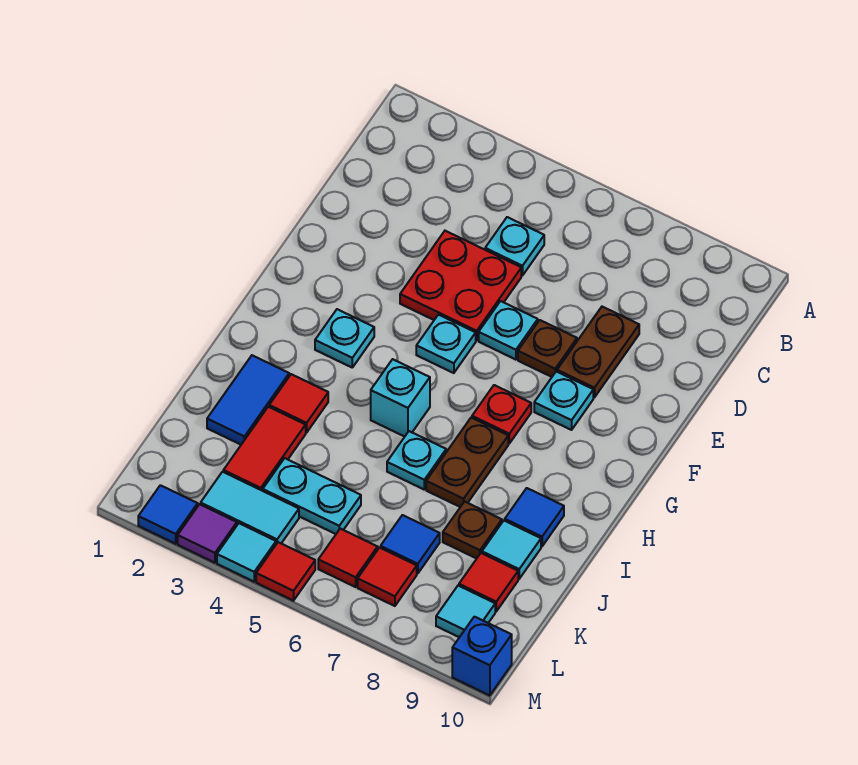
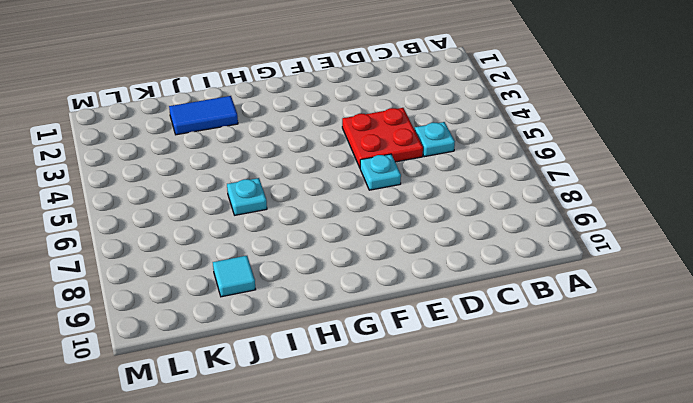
none -> brown 1x2 plate [557,307,639,398]
none -> brown 1x1 plate [518,320,577,377]
none -> cyan 1x1 plate [416,315,476,373]
none -> cyan 1x1 plate [534,372,593,430]

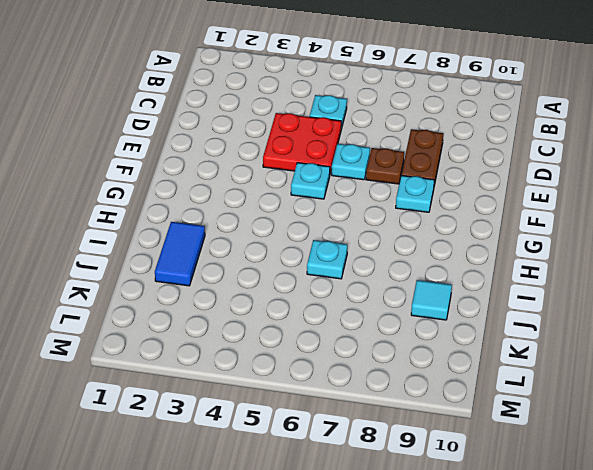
none -> cyan 1x1 plate [315,309,374,367]
none -> red 1x1 plate [472,385,531,443]
none -> cyan 1x1 brick [371,359,430,437]
none -> brown 1x2 plate [426,418,508,507]

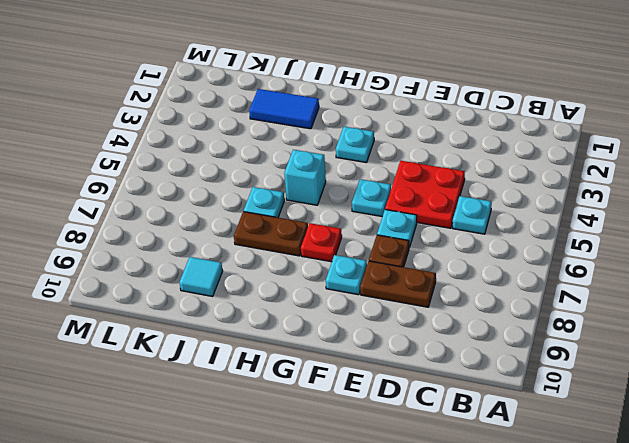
none -> red 1x1 tile [269,374,328,433]
none -> blue 1x1 tile [505,488,564,546]
none -> red 1x2 tile [223,407,306,491]
none -> brown 1x1 plate [443,502,502,559]

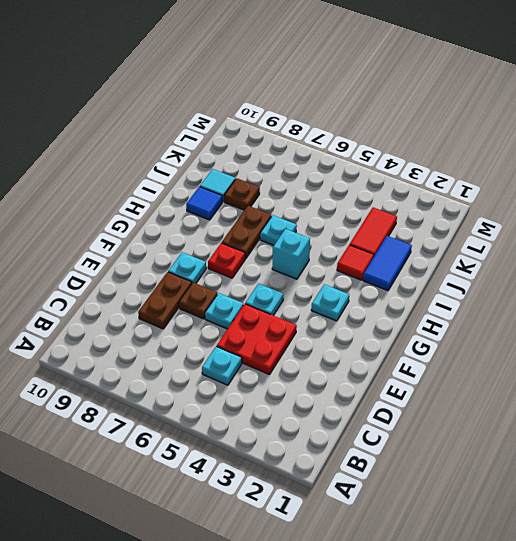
none -> cyan 1x2 plate [263,458,361,534]
none -> blue 1x1 tile [381,515,440,574]
none -> red 1x1 tile [459,553,518,611]
none -> cyan 1x2 tile [201,472,299,544]

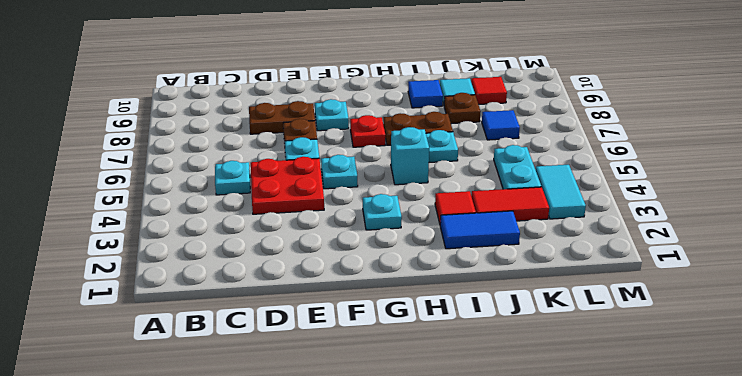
none -> red 1x1 tile [318,529,378,587]
none -> red 1x1 tile [358,548,417,606]
none -> cyan 1x1 tile [436,586,495,637]
none -> blue 1x1 tile [138,485,198,544]

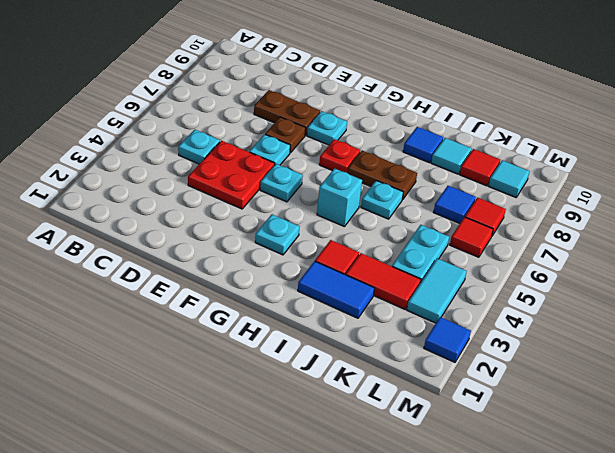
none -> brown 1x1 plate [443,502,502,559]
none -> purple 1x1 tile [178,504,237,563]
none -> cyan 1x1 tile [217,523,276,582]
none -> red 1x1 tile [256,542,315,601]

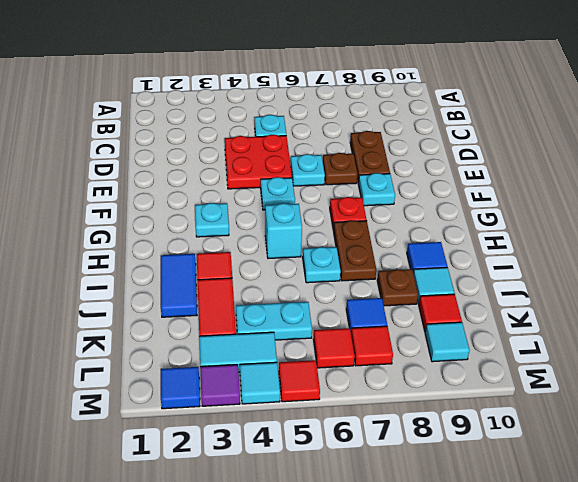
none -> blue 1x1 brick [452,617,512,696]

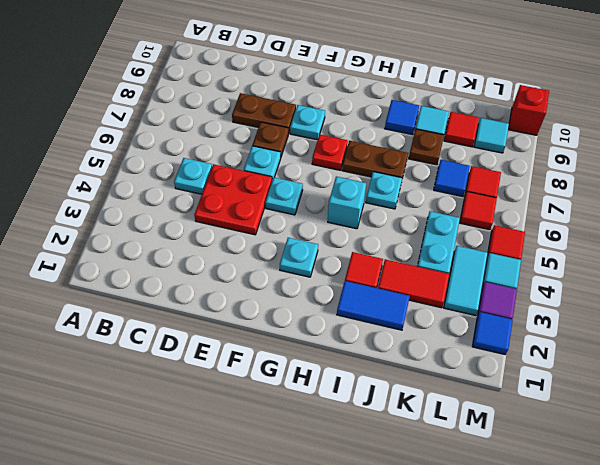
red 1x1 brick [508,85,549,135] -> blue 1x1 brick [452,617,512,696]

